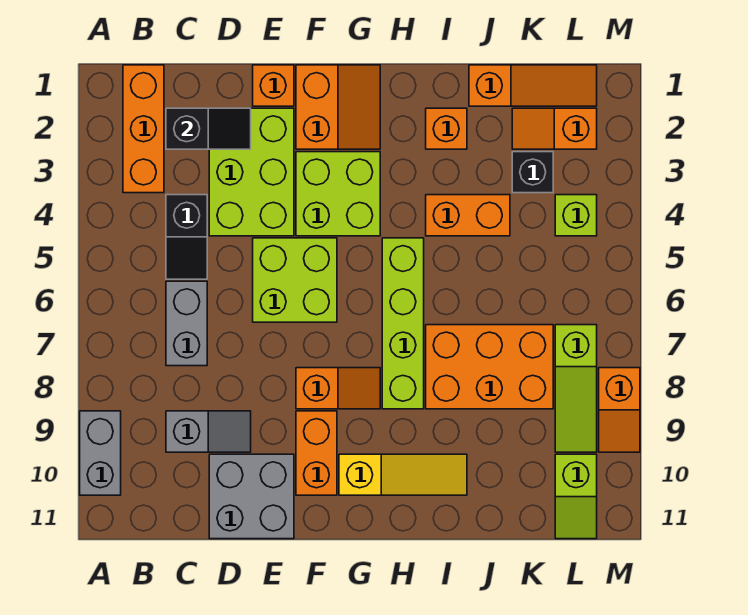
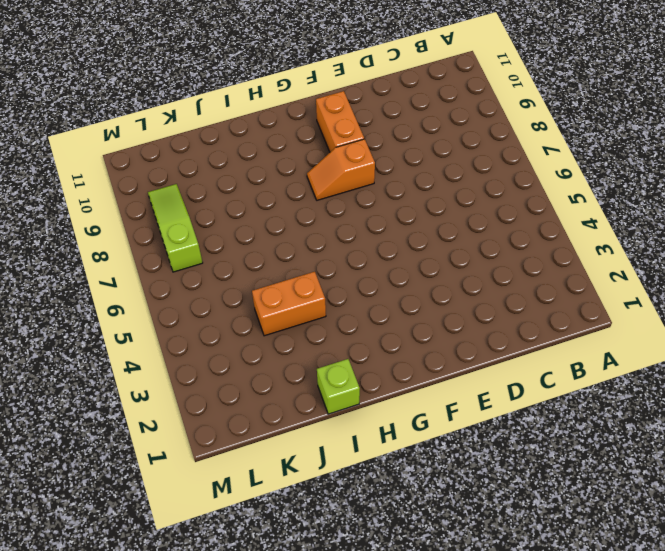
lime 1x1 brick [317,359,360,414] -> lime 1x1 brick moved to [555,195,597,236]
none -> grey 1x2 brick [80,411,121,495]
none -> orange 1x3 brick [123,65,164,193]
none -> black 1x2 slope [166,195,207,279]

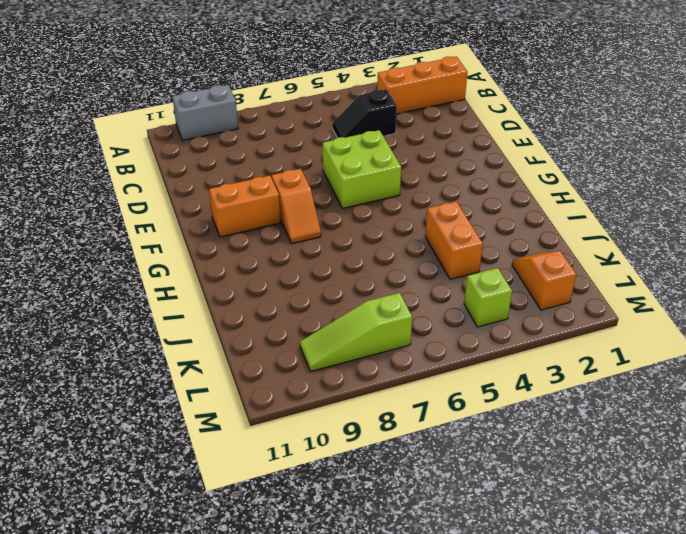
none -> grey 1x2 brick [166,281,207,366]
none -> grey 1x2 slope [166,411,251,452]
none -> lime 2x3 brick [209,108,294,236]

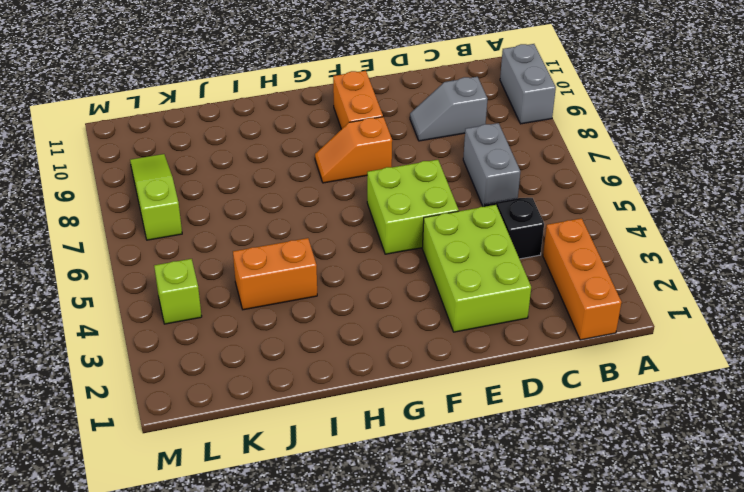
none -> grey 2x2 brick [209,454,294,539]
none -> orange 1x1 brick [253,65,294,106]
none -> orange 2x2 slope [296,65,380,149]

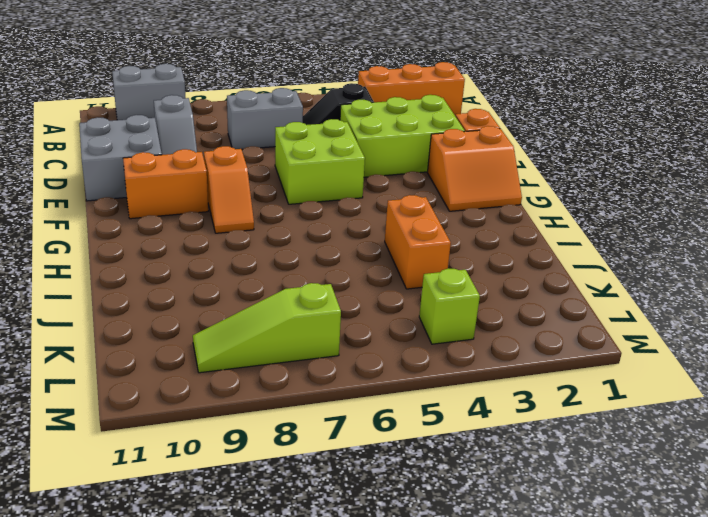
none -> lime 2x2 brick [296,152,380,236]
none -> yellow 1x3 slope [339,454,467,495]
none -> lime 1x4 brick [382,238,424,409]

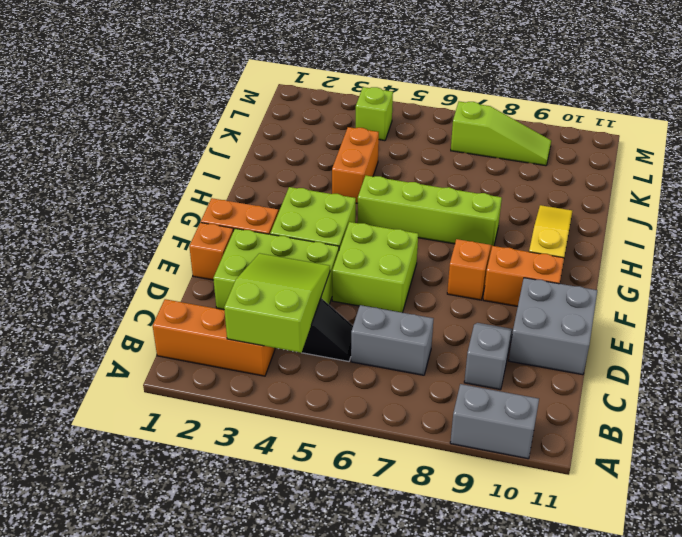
lime 2x3 slope [224,253,330,353] -> none
none -> orange 1x1 brick [426,108,467,149]
none -> orange 2x3 brick [426,325,553,409]
none -> orange 1x3 slope [469,65,597,106]

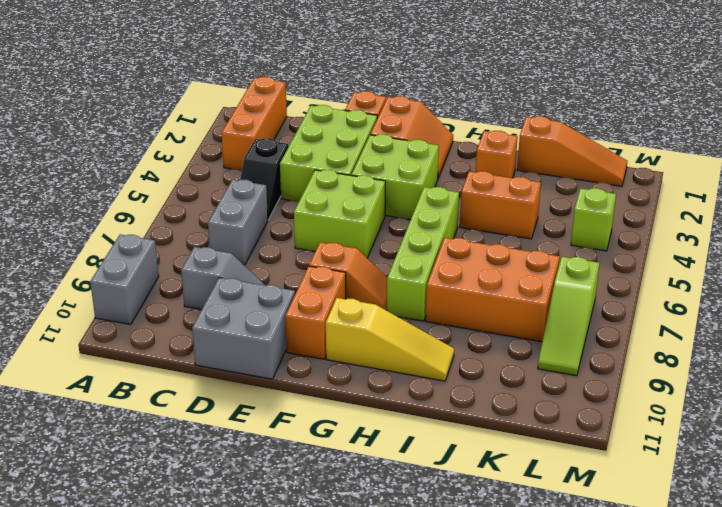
none -> orange 1x2 slope [512,108,597,149]
none -> black 1x1 brick [512,152,553,193]
none -> lime 1x2 slope [555,454,597,539]

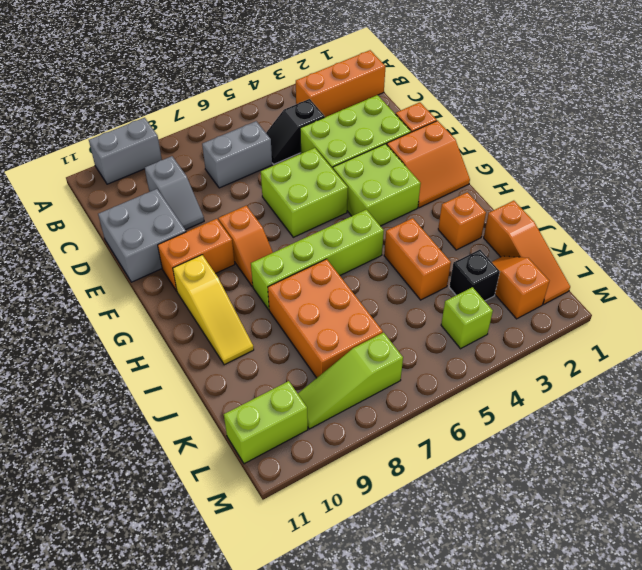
lime 1x2 brick [224,381,308,464] -> lime 1x2 slope [555,454,597,539]
none -> orange 1x2 slope [599,368,640,452]
none -> black 1x2 slope [166,108,251,149]

